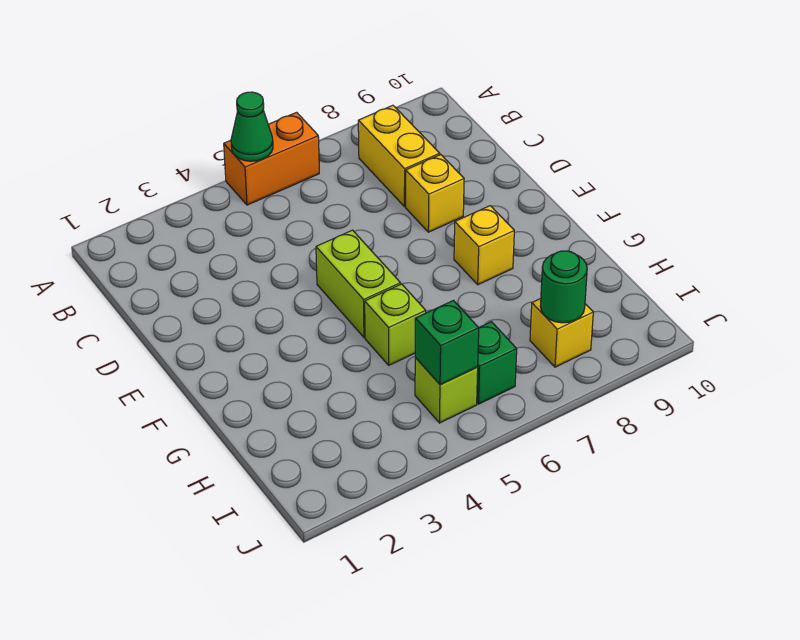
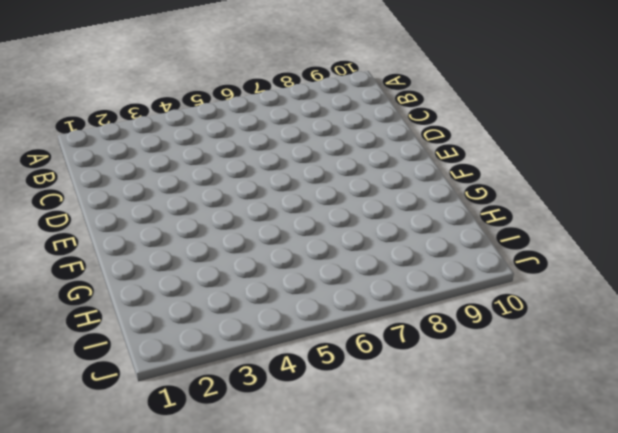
none -> orange 1x2 brick [224,112,319,205]
none -> yellow 1x2 brick [358,105,440,207]
none -> yellow 1x1 brick [406,155,464,232]

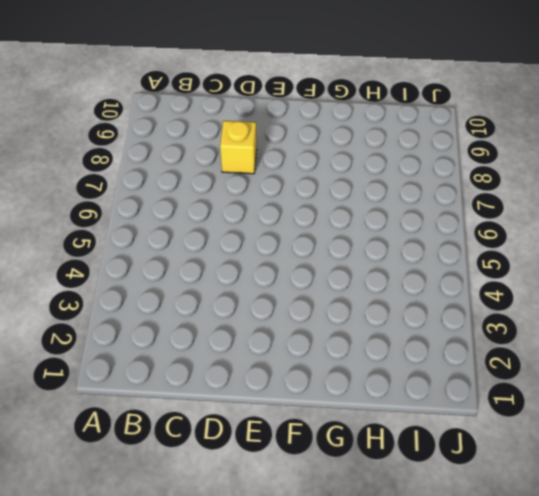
none -> orange 1x2 brick [224,112,319,205]
none -> yellow 1x2 brick [358,105,440,207]
none -> lime 1x2 brick [316,230,401,337]

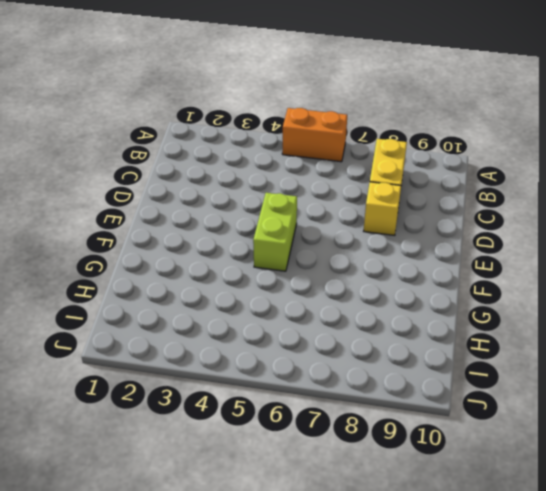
none -> yellow 1x1 brick [454,206,514,285]
none -> lime 1x1 brick [365,284,426,365]
none -> lime 1x1 brick [415,358,478,423]

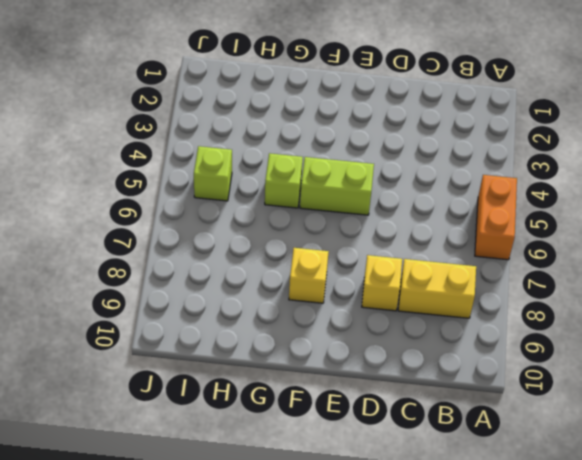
none -> green 1x1 brick [477,322,517,404]
none -> yellow 1x1 brick [530,299,593,367]
none -> green 1x1 cone [231,92,273,161]

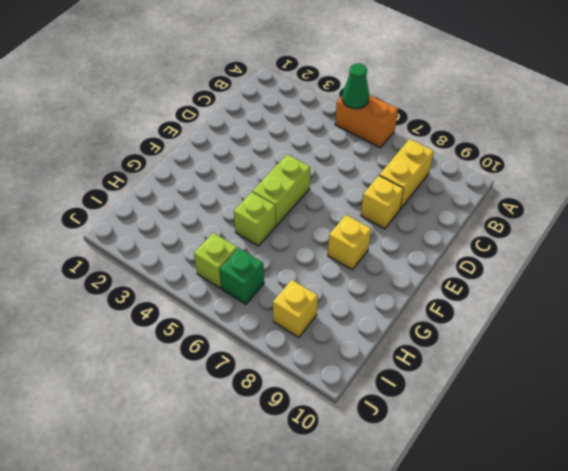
none -> green 1x1 brick [415,301,479,385]
none -> green 1x1 round brick [541,251,587,323]

